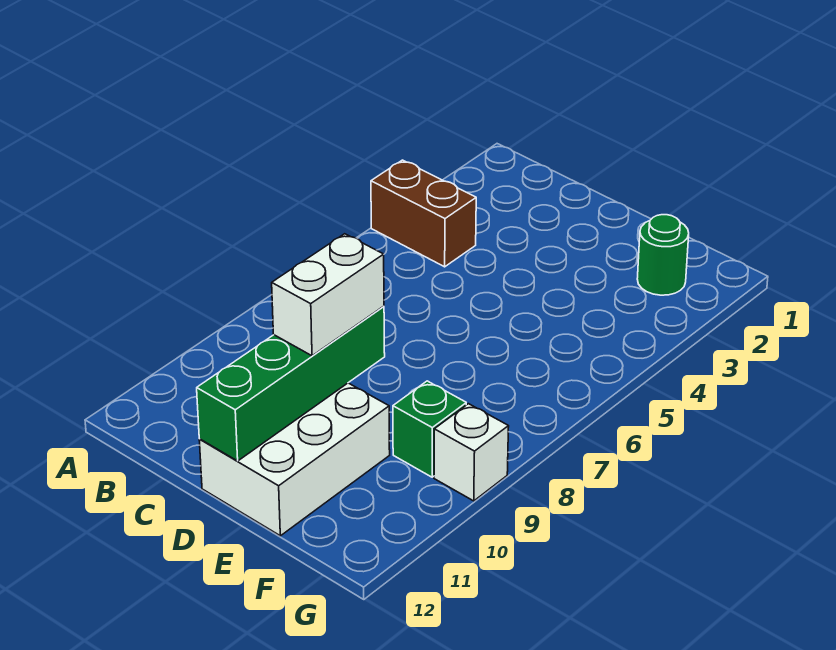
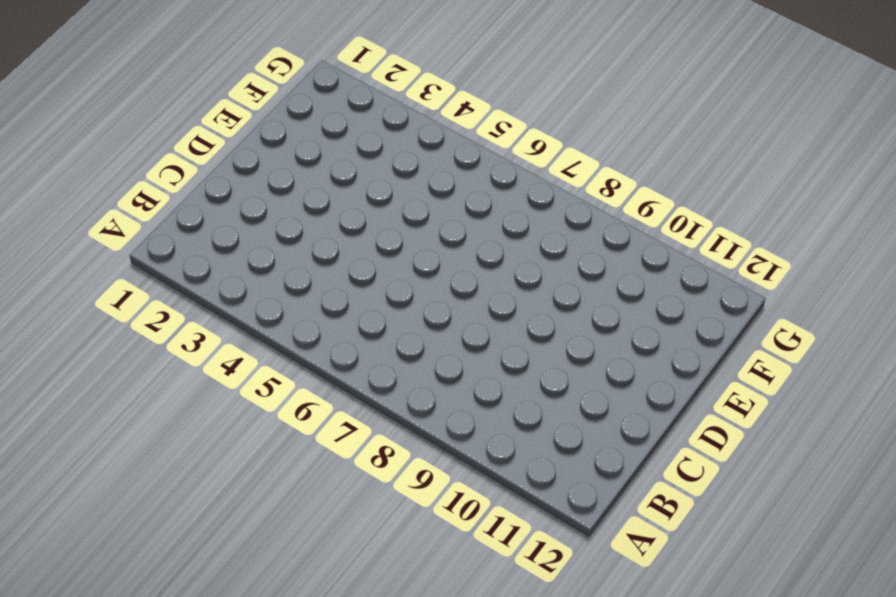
none -> brown 1x2 brick [371,160,476,267]
none -> white 2x3 brick [199,383,390,536]

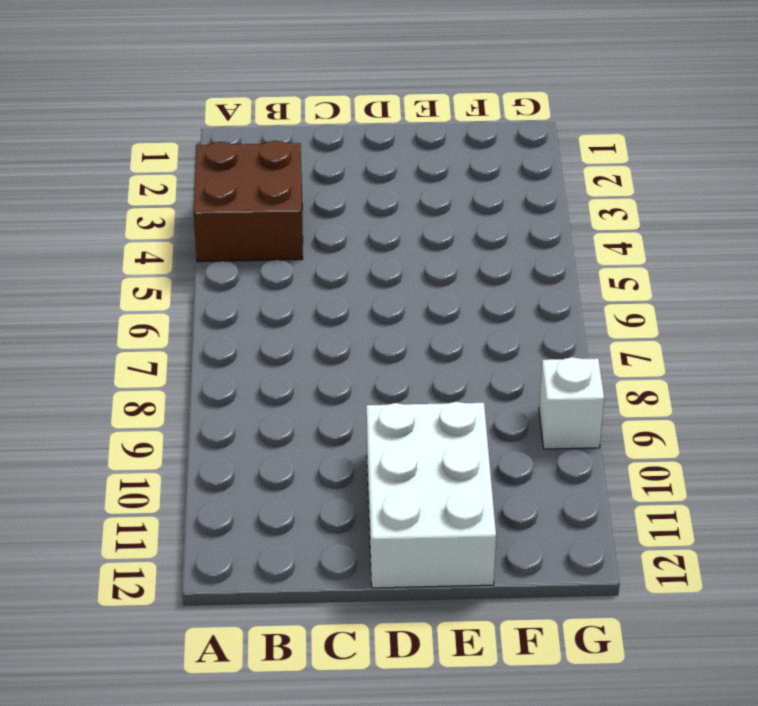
brown 2x2 brick [193,141,303,262] -> brown 1x2 brick [371,160,476,267]
none -> green 1x1 round brick [637,215,689,295]
none -> green 1x1 brick [393,381,466,477]

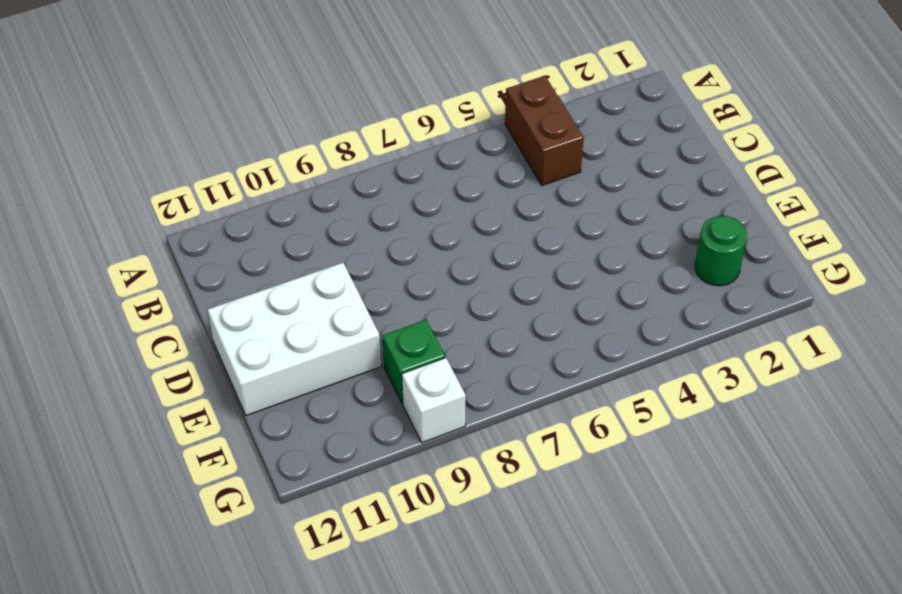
none -> green 1x4 brick [197,306,385,461]
none -> white 1x2 brick [272,234,384,356]

